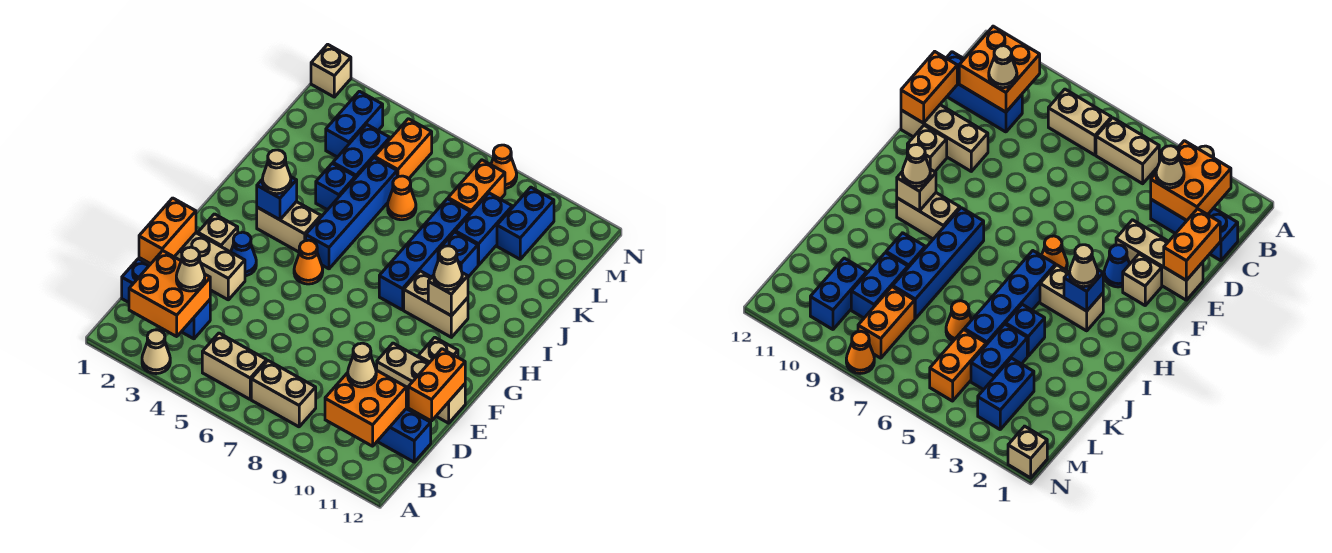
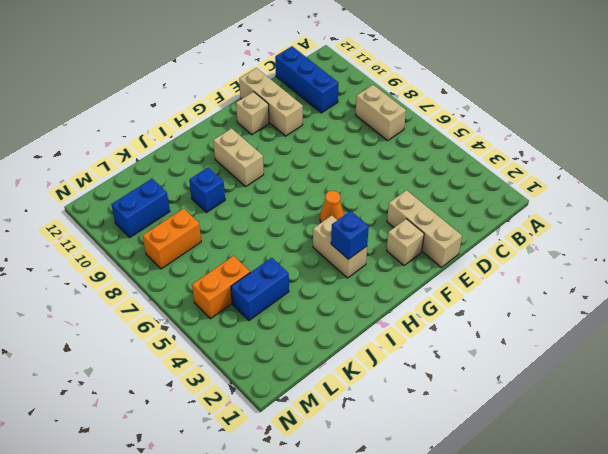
none -> tan 1x1 cone [142,330,170,374]
none -> tan 1x2 brick [202,333,267,399]
none -> blue 1x3 brick [122,259,210,339]
none -> blue 1x1 cone [231,232,256,276]

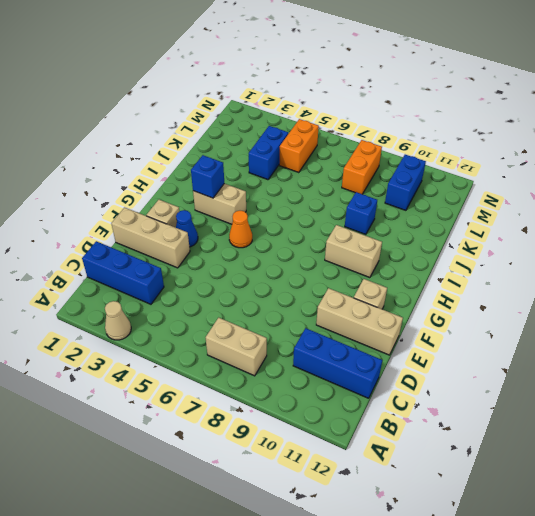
none -> tan 1x2 brick [202,333,267,399]
none -> blue 1x4 brick [306,158,397,269]
none -> blue 1x4 brick [379,199,471,310]
none -> blue 1x1 brick [316,163,355,210]

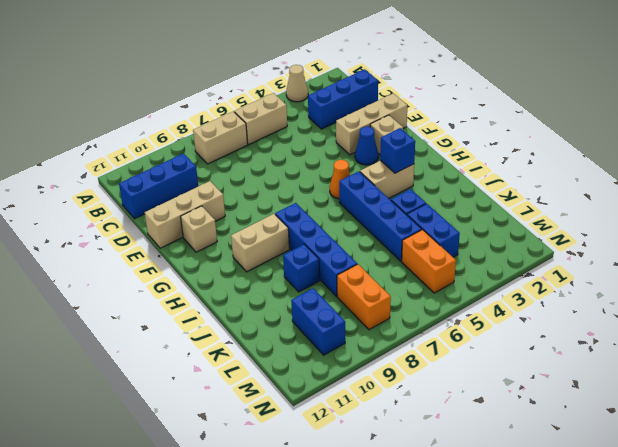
none -> orange 1x1 cone [388,176,416,220]
none -> blue 1x2 brick [455,193,512,265]
none -> blue 1x2 brick [326,91,383,157]
none -> tan 1x1 brick [311,44,351,97]

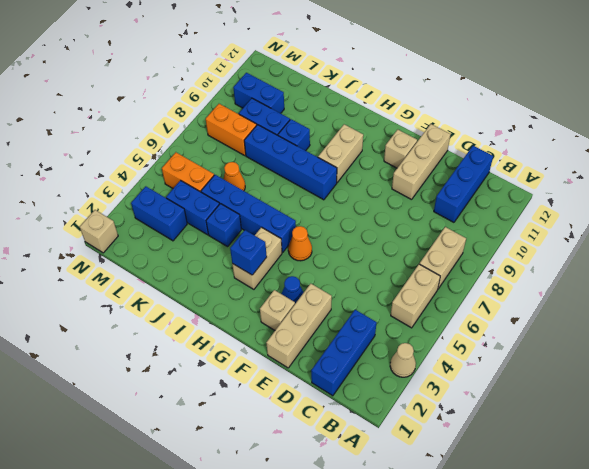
none -> orange 1x1 cone [491,145,517,188]
none -> orange 2x2 brick [129,251,210,336]
none -> orange 2x2 brick [325,370,406,446]
none -> orange 1x2 brick [139,198,196,264]

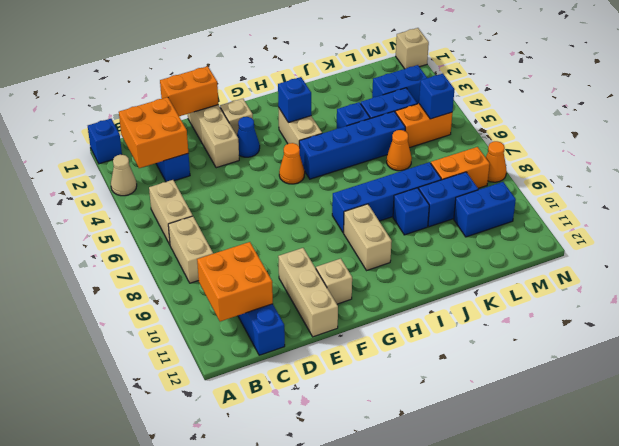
blue 1x1 brick [88,119,122,164] -> none
blue 1x1 brick [419,74,454,119] -> none
none -> orange 1x2 brick [408,349,465,421]
none -> tan 1x1 brick [428,273,468,316]
none -> tan 1x1 cone [176,247,205,291]
none -> tan 1x1 cone [348,343,376,387]

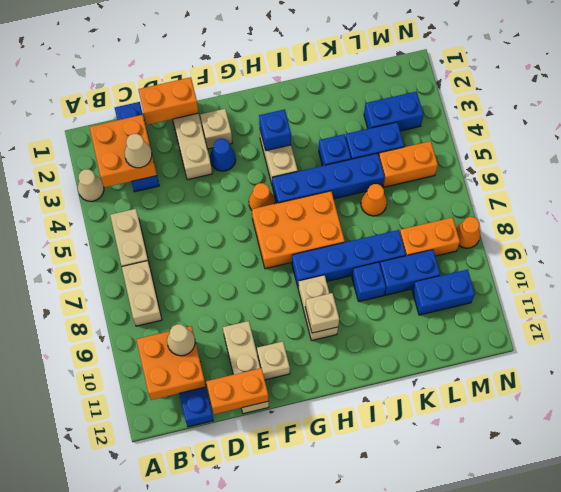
orange 2x3 brick [252,191,345,269] -> none
none -> tan 1x1 brick [311,44,351,97]
none -> tan 1x1 cone [262,150,291,194]
none -> tan 1x1 cone [434,246,462,290]

